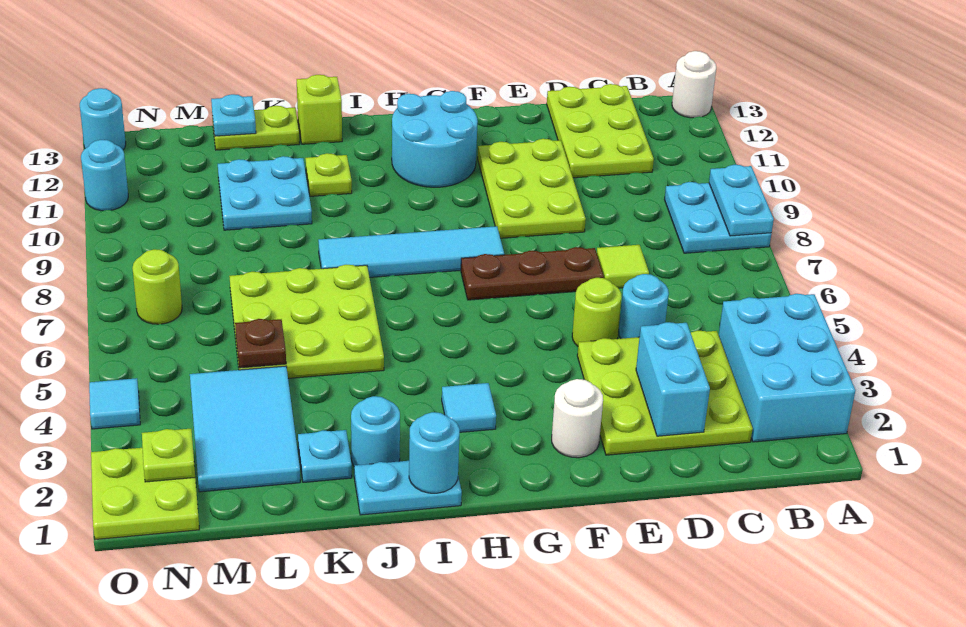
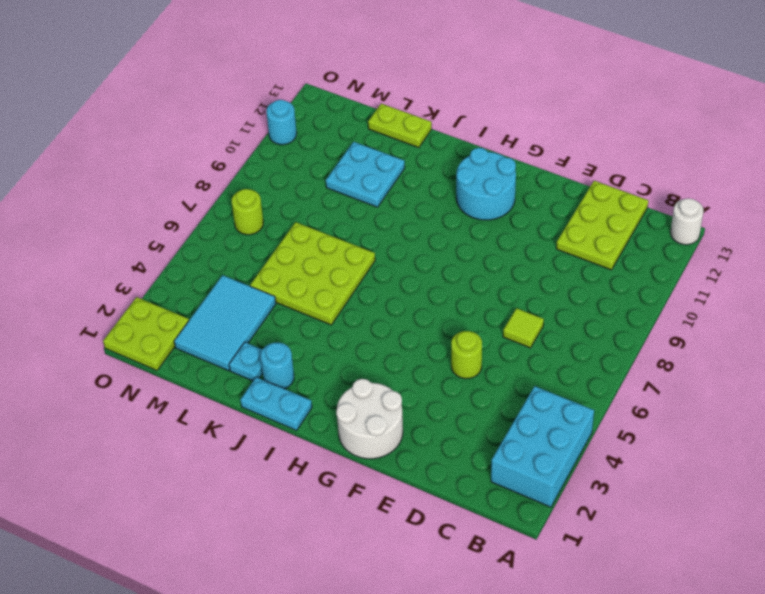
white 2x2 round brick [336,379,403,459] -> white 1x1 round brick [552,379,603,458]
none -> cyan 2x2 plate [664,182,771,253]
none -> lime 3x3 plate [577,331,753,455]
none -> cyan 1x1 round brick [619,274,669,339]
none -> brown 1x3 plate [461,247,604,300]

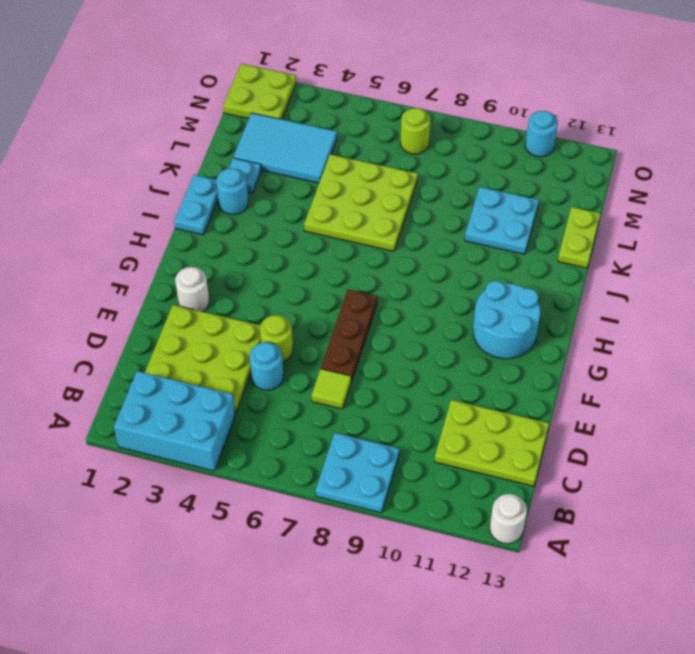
none -> lime 2x3 plate [478,139,586,238]
none -> cyan 1x4 tile [318,226,504,277]
none -> cyan 1x1 tile [442,383,496,432]
none -> lime 1x1 plate [305,153,352,196]

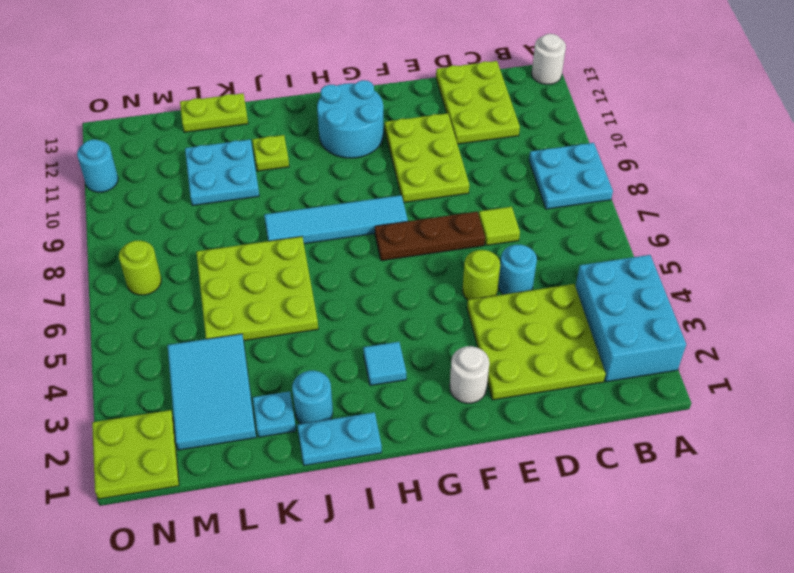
none -> lime 1x1 brick [297,75,342,144]
none -> cyan 1x1 tile [89,378,140,429]
none -> cyan 1x1 round brick [80,88,126,150]
none -> cyan 1x2 plate [709,165,774,236]

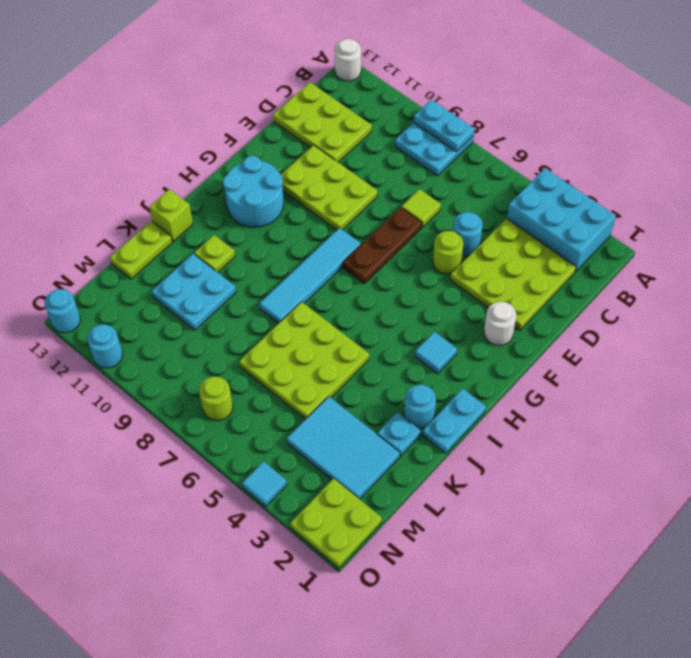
none -> cyan 1x2 brick [636,322,710,436]
none -> cyan 1x1 round brick [409,412,460,493]
none -> brown 1x1 plate [235,319,286,368]
none -> cyan 1x1 plate [211,94,256,136]

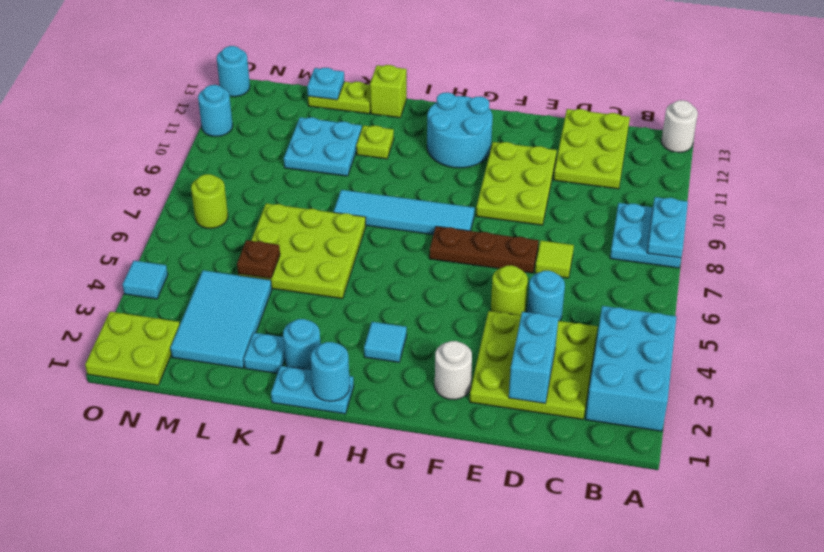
none -> lime 1x1 plate [142,429,195,482]

